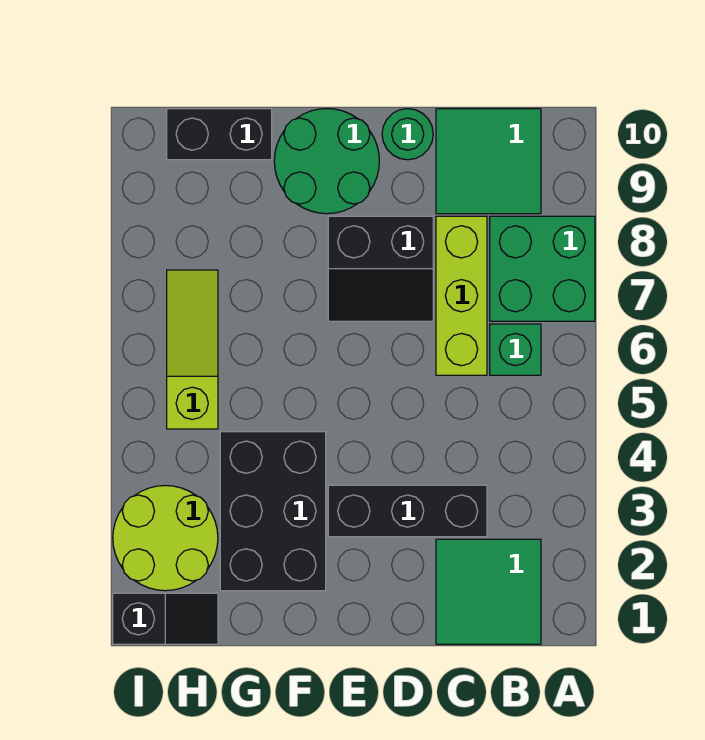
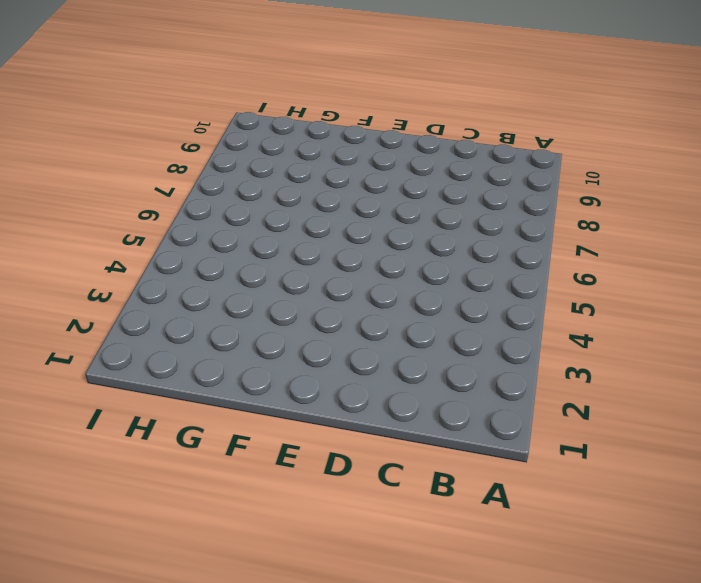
none -> green 2x2 brick [490,216,595,321]
none -> green 2x2 tile [436,539,541,644]
none -> green 1x1 brick [490,324,541,375]

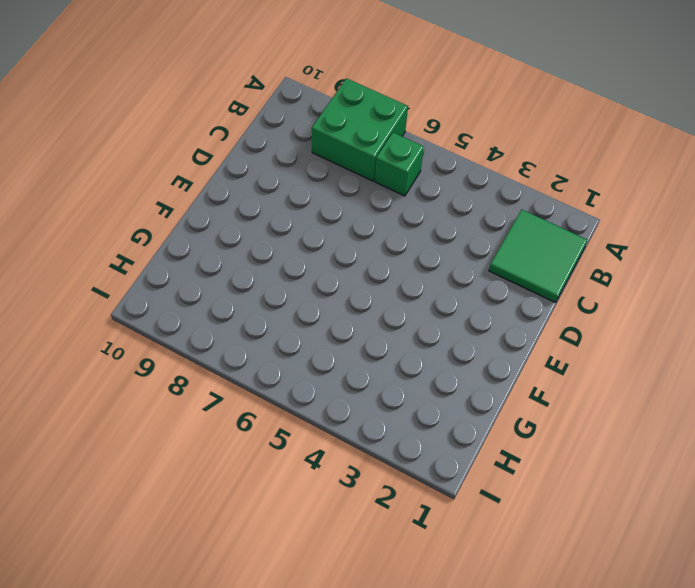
none -> green 2x2 tile [436,109,541,214]
none -> black 1x3 brick [328,485,487,537]
none -> lime 1x3 brick [436,216,487,375]

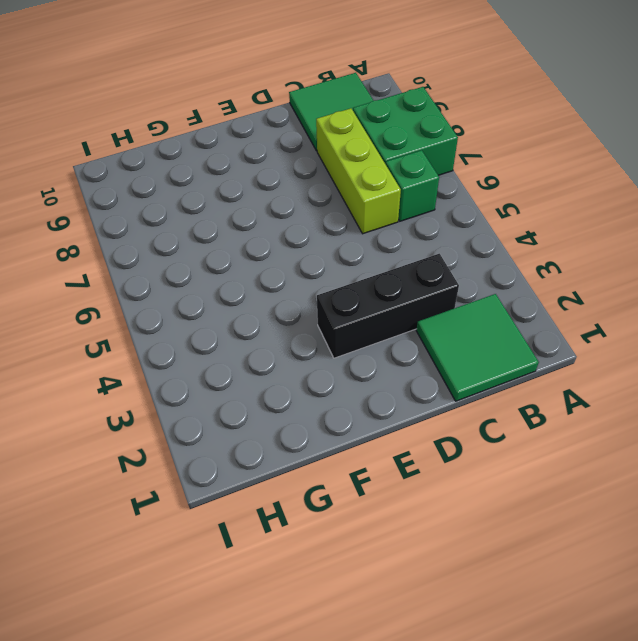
none -> black 2x2 slope [328,216,433,321]
none -> green 1x1 round brick [382,109,433,160]
none -> green 2x2 round brick [274,109,379,214]

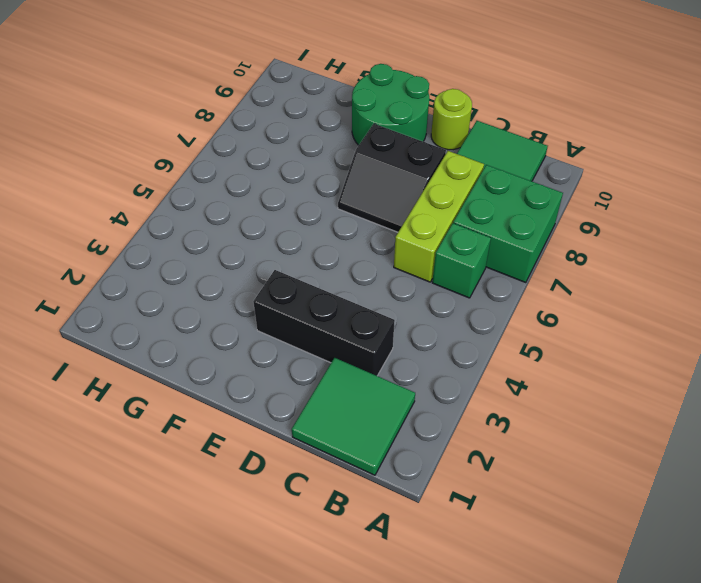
lime 1x1 round brick [431,89,472,150] -> green 1x1 round brick [382,109,433,160]
none -> black 2x3 brick [220,432,326,591]
none -> black 1x2 brick [167,109,272,160]
none -> black 1x2 slope [113,593,218,644]

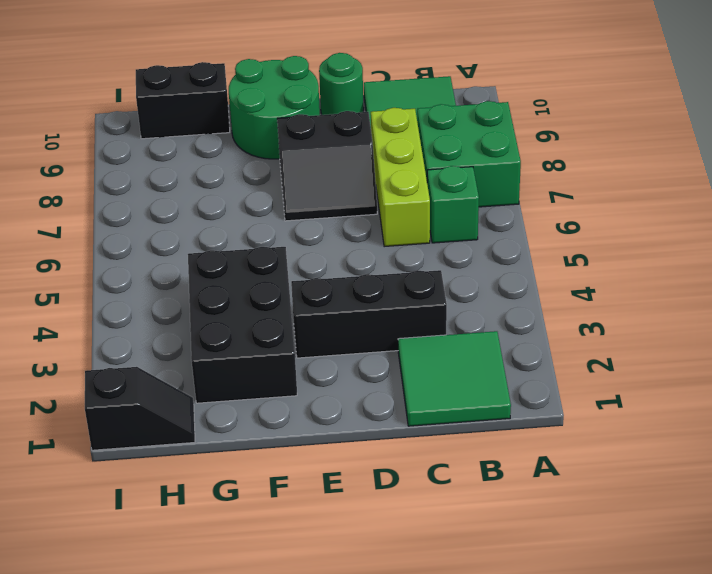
none -> lime 2x2 round brick [113,485,218,591]
none -> lime 1x3 slope [167,270,218,429]

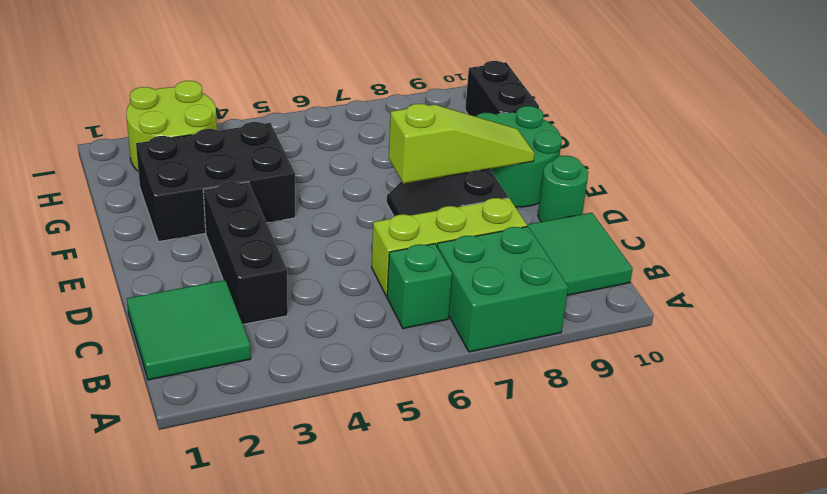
lime 1x3 slope [389,104,535,184] -> lime 1x3 slope moved to [167,270,218,429]
none -> black 1x2 slope [113,593,218,644]

